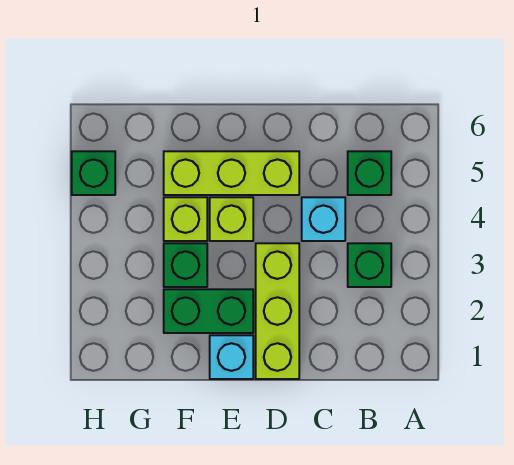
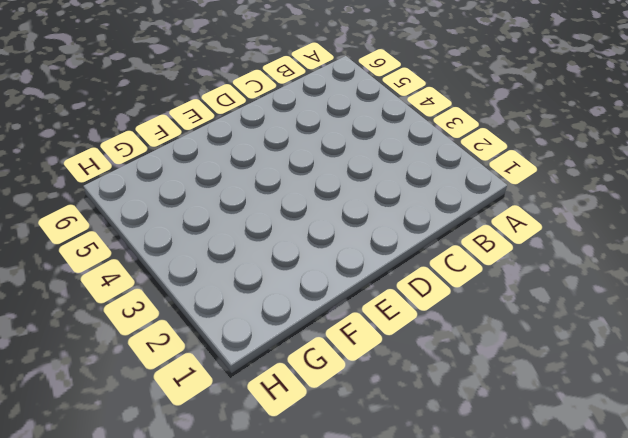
none -> green 1x1 brick [348,243,391,287]
none -> green 1x1 brick [348,151,391,195]

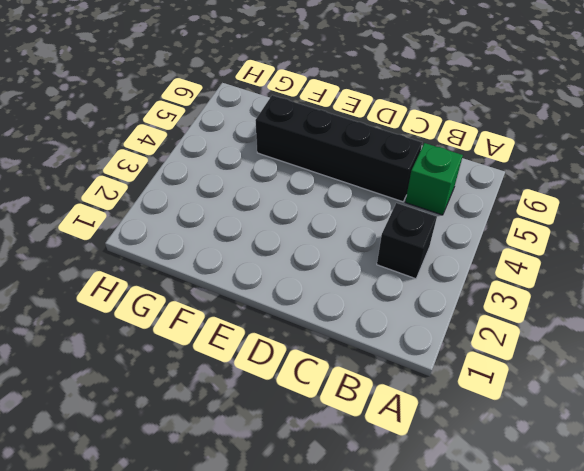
black 1x1 brick [377,203,437,279] -> green 1x1 brick [348,243,391,287]
black 1x4 brick [255,95,422,202] -> lime 1x3 brick [164,151,299,195]
none -> cyan 1x1 brick [302,197,345,241]
none -> lime 1x3 brick [256,243,299,379]

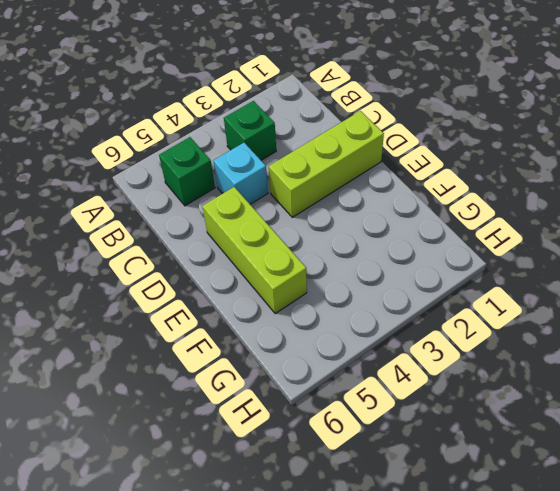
none -> cyan 1x1 brick [210,335,253,379]
none -> green 1x2 brick [164,289,253,333]

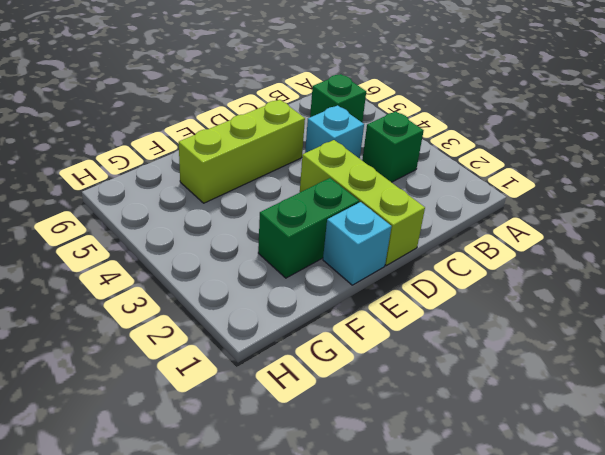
none -> lime 1x1 brick [210,197,253,241]
none -> green 1x1 brick [164,243,207,287]

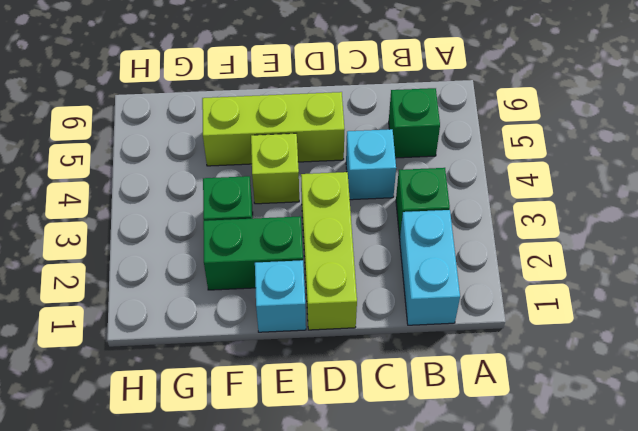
cyan 1x2 brick [400,210,460,325] -> none
none -> lime 1x1 brick [164,197,207,241]
none -> green 1x1 brick [72,151,115,195]

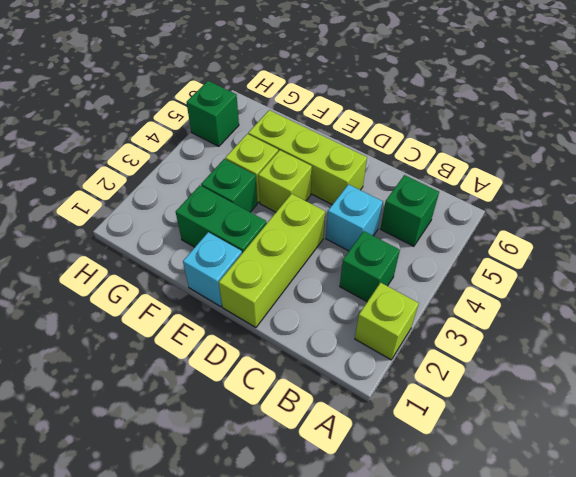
lime 1x1 brick [355,283,419,360] -> none

